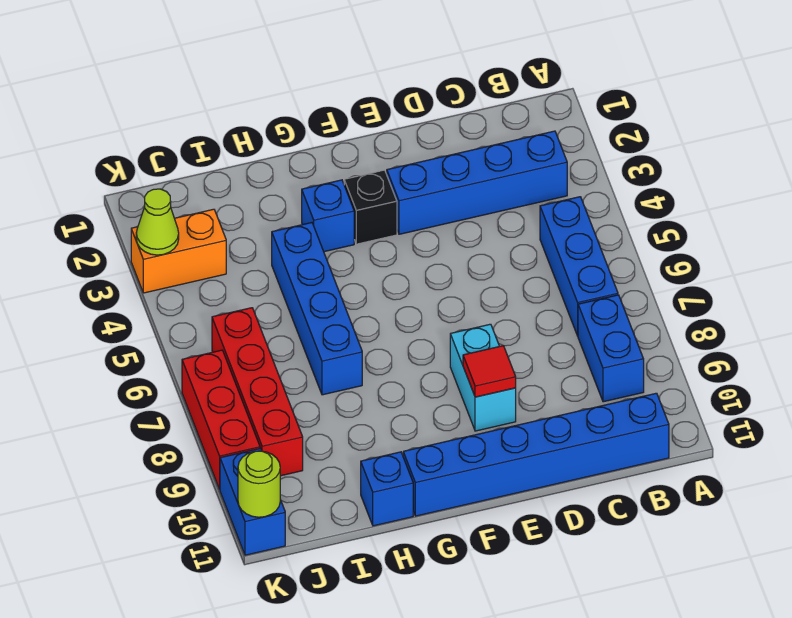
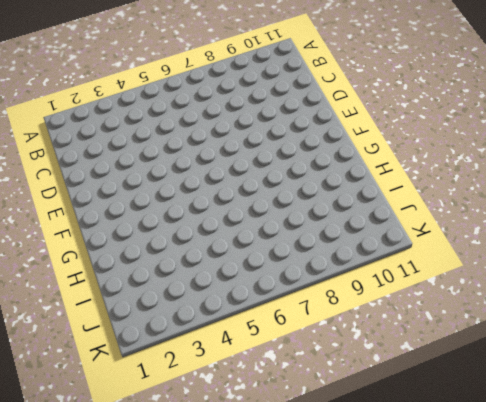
none -> blue 1x4 brick [387,131,567,234]
none -> blue 1x3 brick [540,197,618,336]
none -> blue 1x2 brick [578,295,644,402]

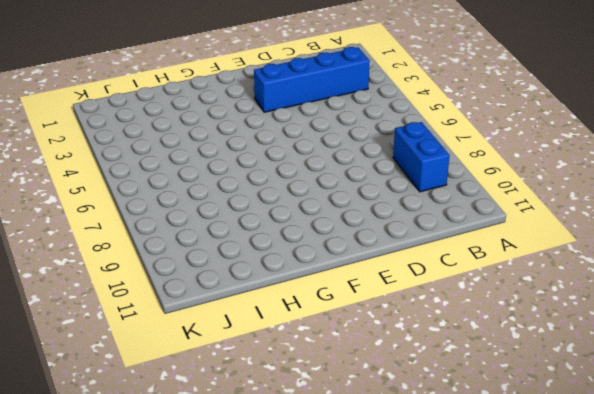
none -> blue 1x3 brick [540,197,618,336]
none -> blue 1x6 brick [403,393,669,516]
none -> cyan 1x2 brick [450,324,516,431]

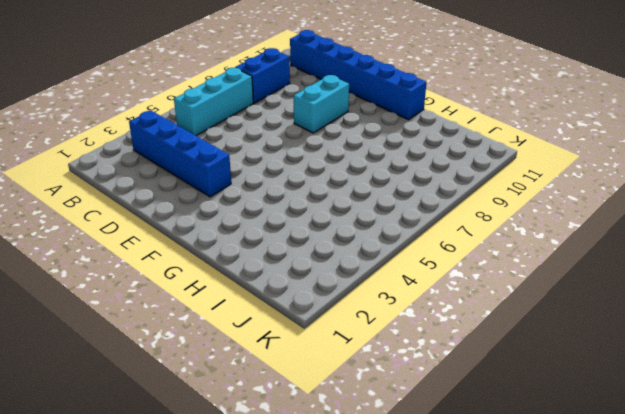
cyan 1x3 brick [174,68,253,136] -> blue 1x3 brick [540,197,618,336]
none -> black 1x1 brick [344,170,397,244]
none -> blue 1x1 brick [302,180,354,252]
none -> blue 1x4 brick [272,223,362,395]

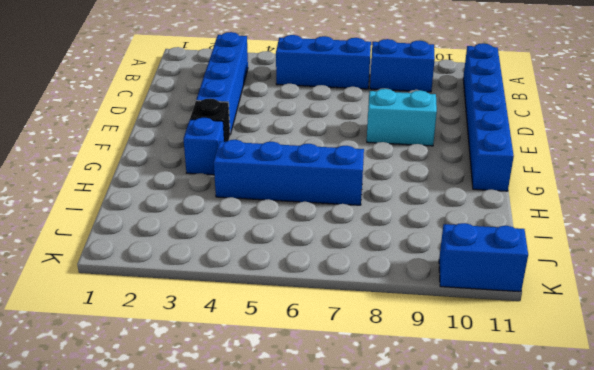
none -> blue 1x1 brick [361,452,413,526]
none -> orange 1x2 brick [131,209,226,293]
none -> red 1x4 brick [212,308,303,476]

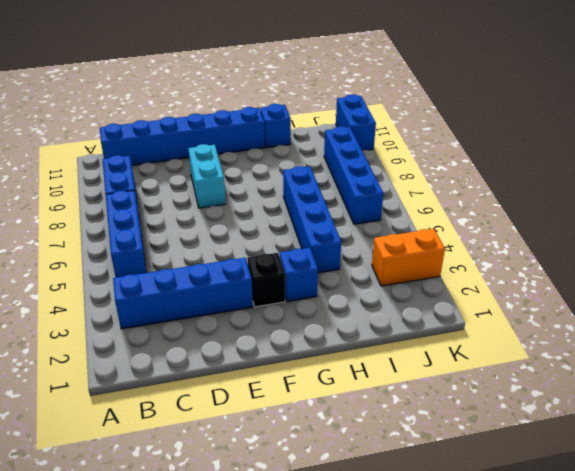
blue 1x4 brick [324,126,383,224] -> red 1x4 brick [212,308,303,476]
none -> red 1x3 brick [182,350,260,489]
none -> red 1x1 tile [463,346,516,397]
none -> lime 1x1 cone [136,189,179,255]

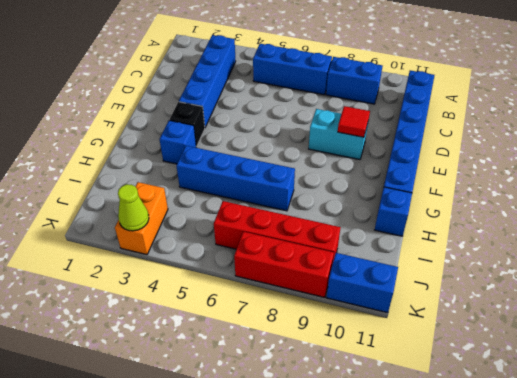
none -> lime 1x1 round brick [238,451,280,517]

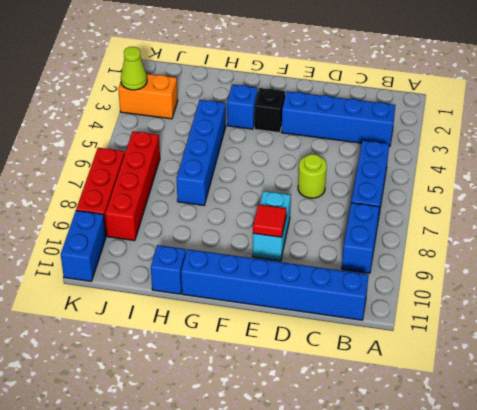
lime 1x1 round brick [298,154,327,198] -> lime 1x1 round brick moved to [238,451,280,517]

